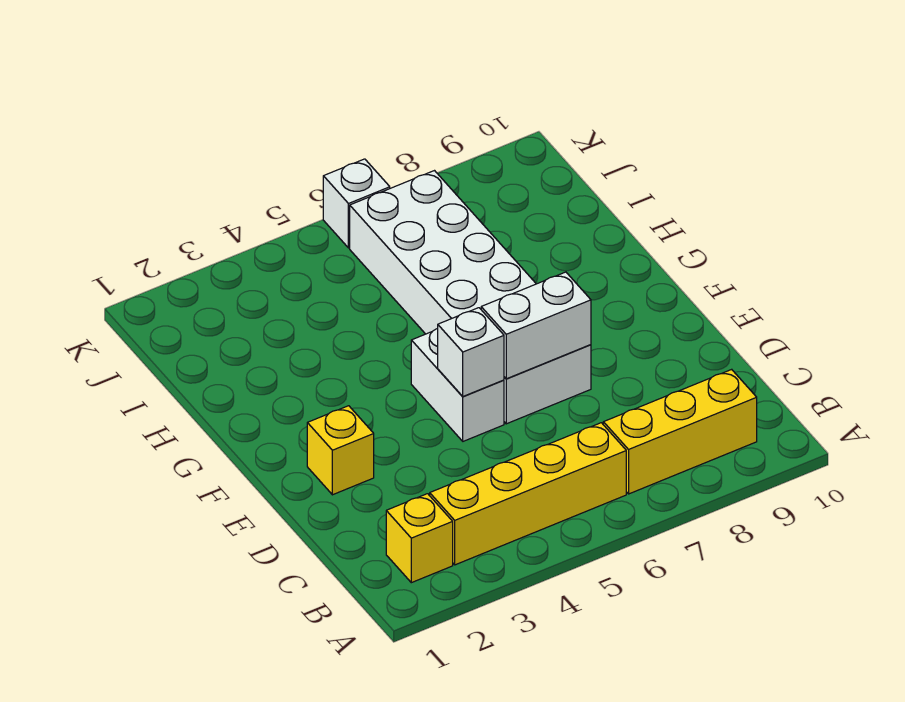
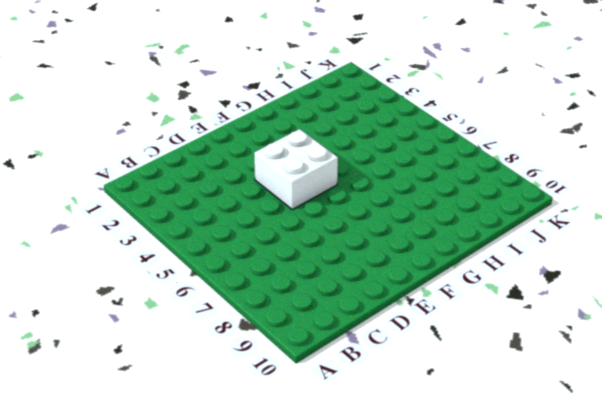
white 2x2 brick [254,129,338,209] -> white 1x2 brick [411,329,504,441]
none -> yellow 1x1 brick [386,494,453,583]
none -> yellow 1x4 brick [430,423,626,565]

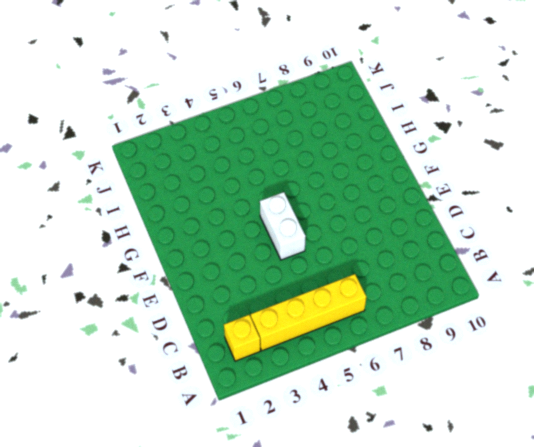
none -> yellow 1x3 brick [603,369,757,494]
none -> yellow 1x1 brick [307,406,374,495]

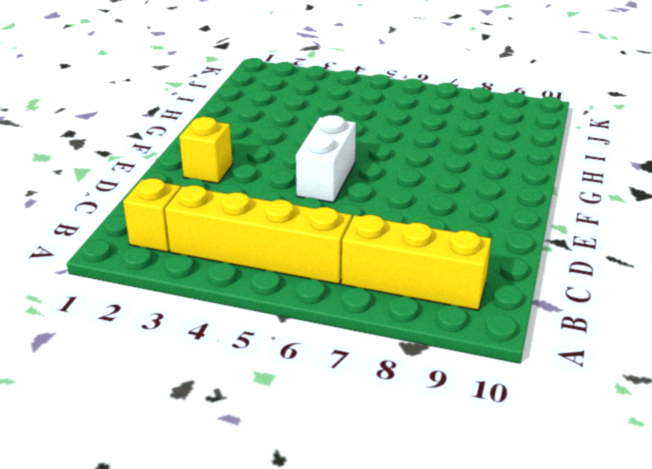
none -> white 2x6 brick [350,171,591,424]
none -> white 1x1 brick [323,159,390,248]

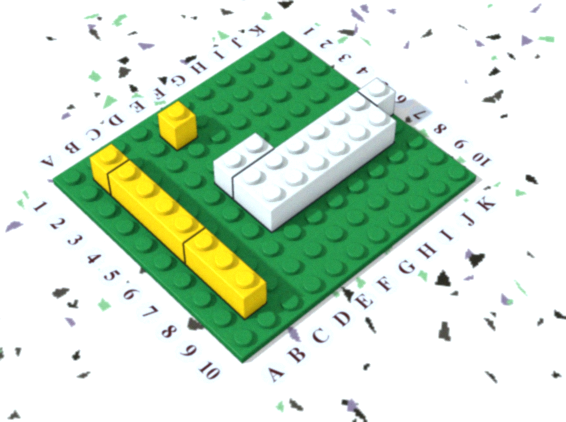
none -> white 1x1 brick [438,308,504,396]
none -> white 1x2 brick [481,272,591,379]

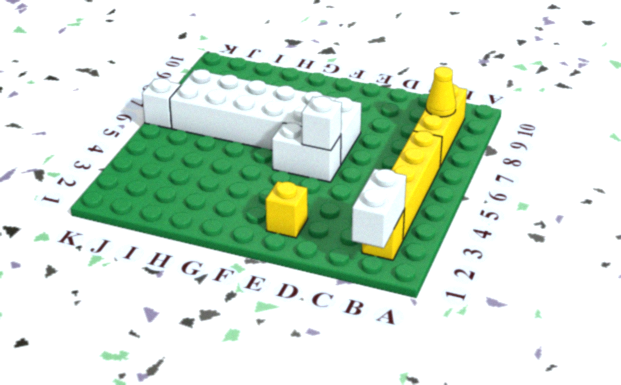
white 1x2 brick [352,169,406,248] -> white 1x2 brick moved to [481,272,591,379]
yellow 1x1 cone [426,67,456,117] -> none

